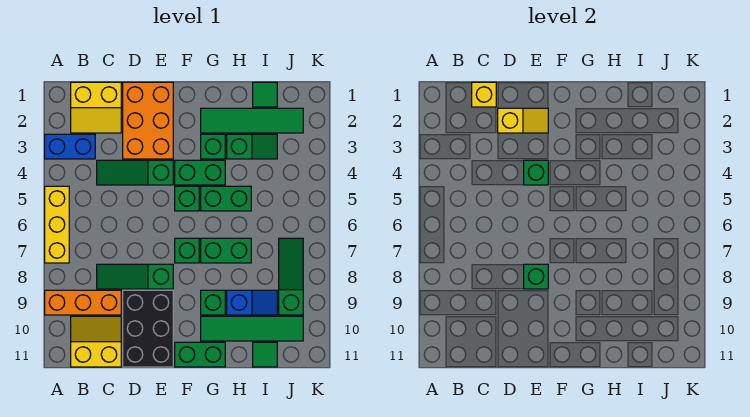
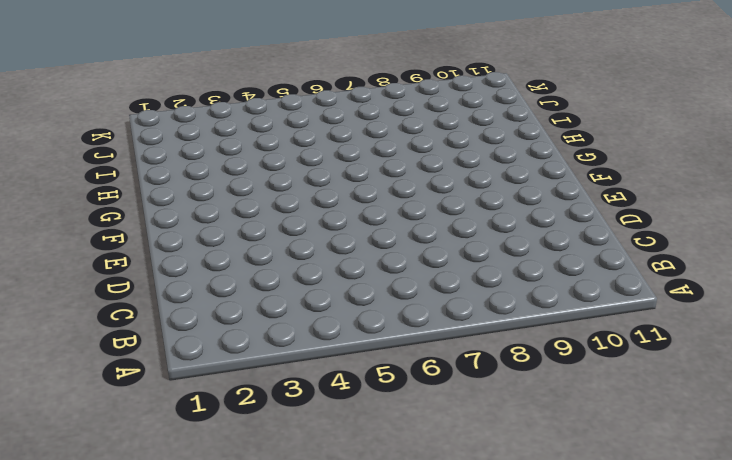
none -> blue 1x2 brick [45,134,95,159]
none -> yellow 1x3 brick [45,186,69,263]
none -> orange 1x3 brick [45,290,121,315]

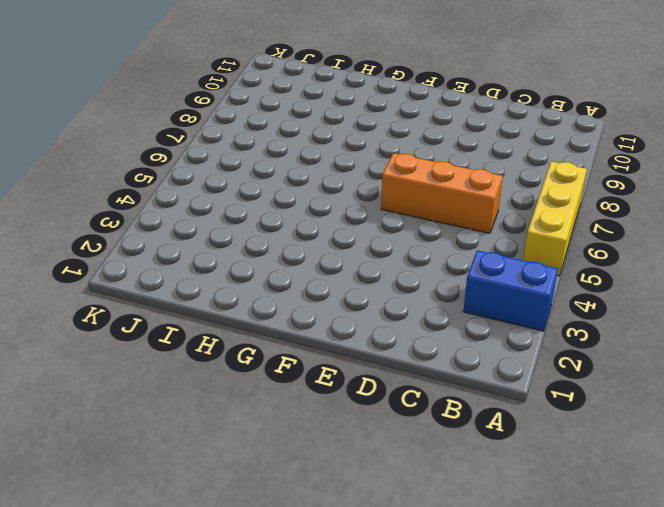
orange 1x3 brick [381,153,503,233] -> orange 1x3 brick moved to [45,290,121,315]
none -> yellow 2x2 slope [71,82,121,133]
none -> yellow 2x2 slope [71,316,121,367]
none -> green 1x3 slope [97,160,173,185]

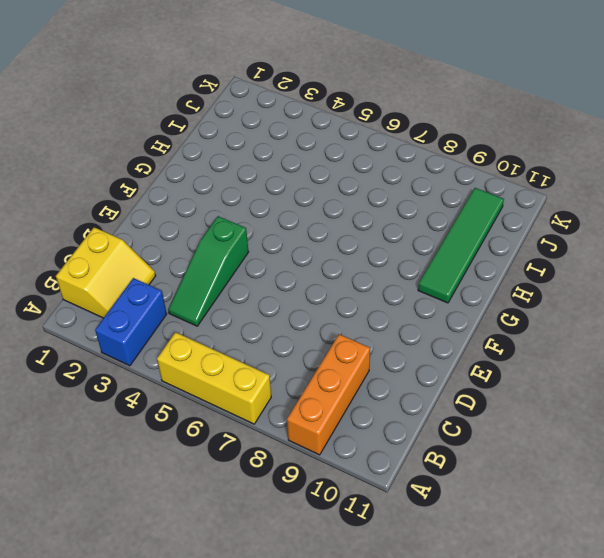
none -> yellow 2x2 slope [71,316,121,367]
none -> green 1x3 slope [97,264,173,289]
none -> orange 2x3 brick [123,82,173,159]

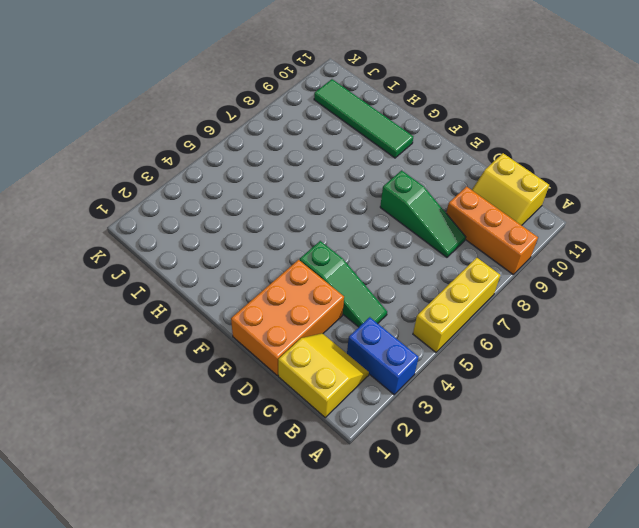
none -> black 2x3 brick [123,290,173,367]
none -> green 1x2 brick [175,160,225,185]
none -> green 1x1 brick [175,186,199,211]

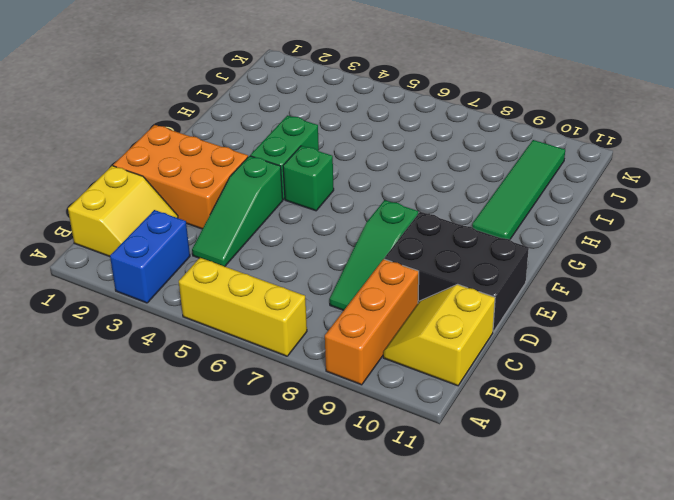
none -> green 1x1 brick [175,238,199,263]
none -> green 1x2 brick [175,342,225,367]
none -> green 1x4 tile [201,108,303,133]

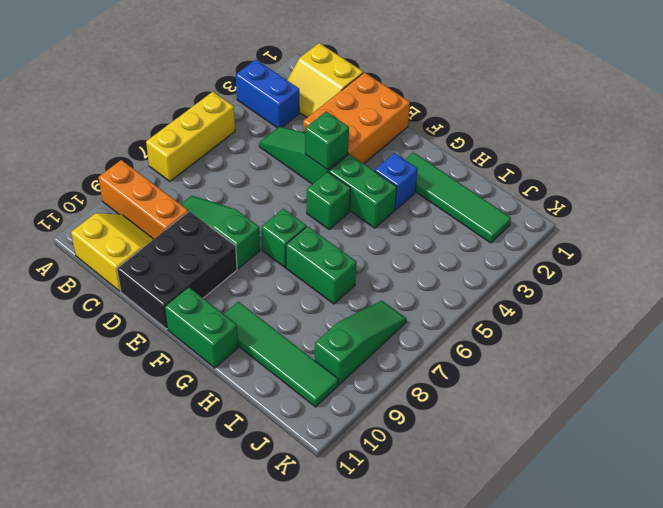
blue 1x1 brick [374,153,418,210] -> green 1x1 brick [201,134,225,159]
none -> green 1x2 brick [201,186,251,211]
none -> green 1x1 brick [201,290,225,315]
none -> green 1x2 slope [227,134,277,159]

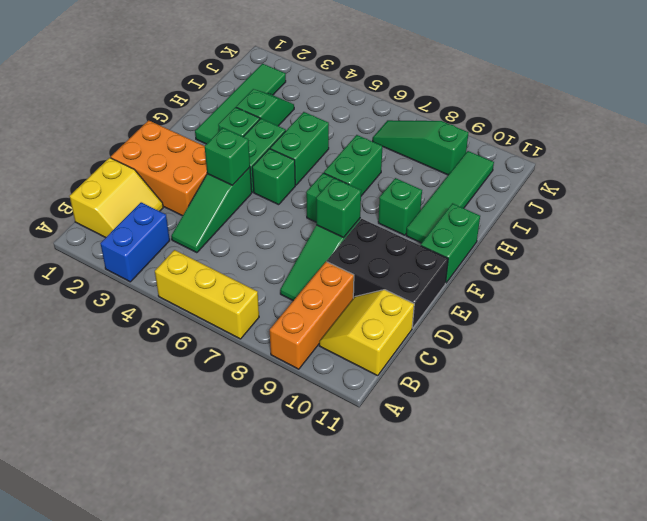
none -> blue 1x2 slope [227,290,277,315]
none -> green 1x1 tile [253,82,277,107]
none -> green 1x1 tile [253,342,277,367]

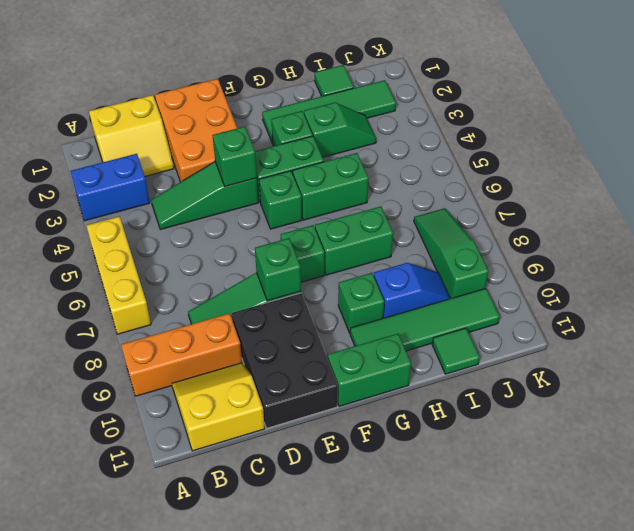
none -> yellow 1x1 brick [472,82,496,107]
none -> yellow 1x2 slope [498,108,548,133]

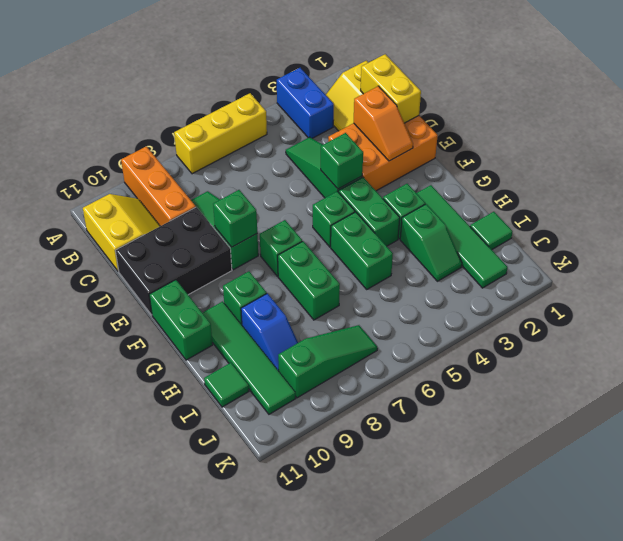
yellow 1x2 brick [361,54,421,123] -> yellow 1x1 brick [472,82,496,107]
orange 1x2 slope [354,86,413,161] -> yellow 1x2 slope [498,108,548,133]

